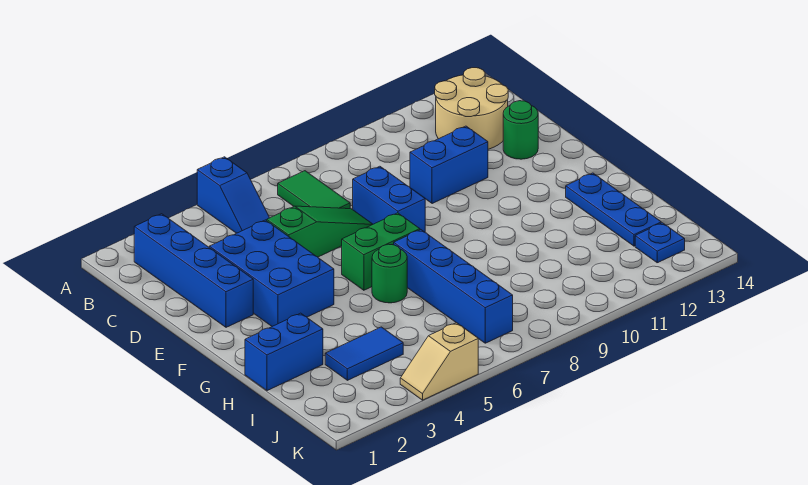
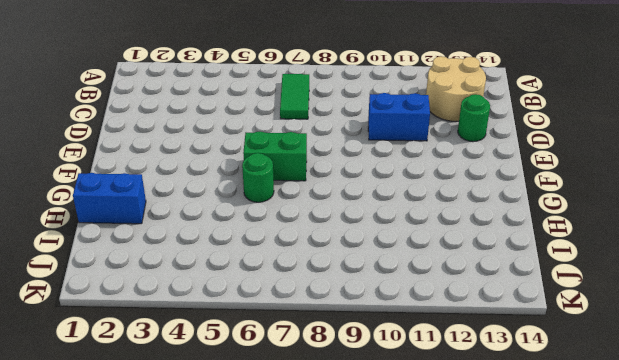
none -> blue 1x2 slope [197,157,269,233]
none -> blue 1x4 brick [134,214,253,327]
none -> blue 2x3 brick [209,220,334,326]

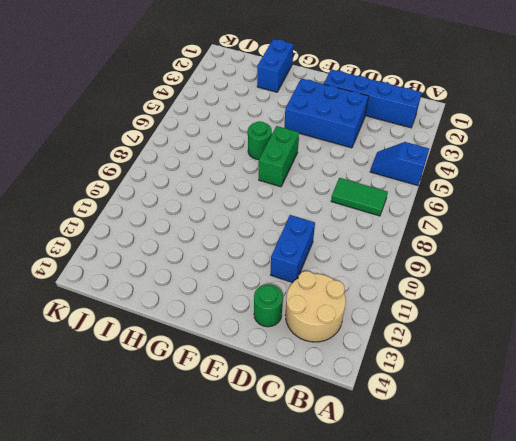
none -> green 1x3 slope [267,206,373,257]
none -> blue 1x2 brick [353,166,425,232]
none -> blue 1x4 brick [394,230,513,343]

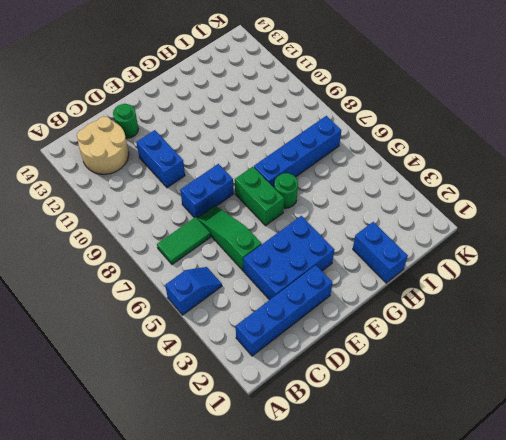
none -> blue 1x3 plate [566,173,661,246]
none -> blue 1x2 tile [325,327,403,380]
none -> blue 1x1 plate [635,223,685,263]

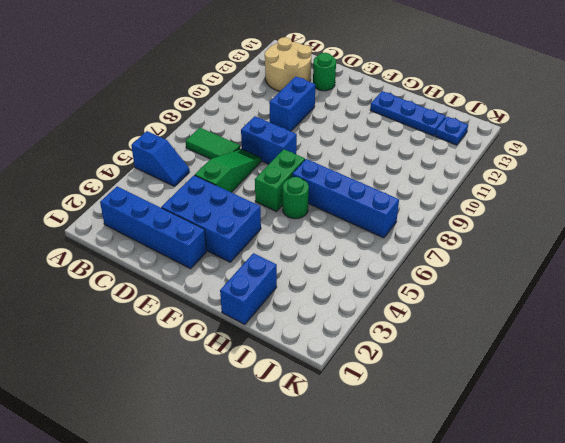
none -> blue 1x2 tile [325,327,403,380]
none -> tan 1x2 slope [400,323,478,400]

